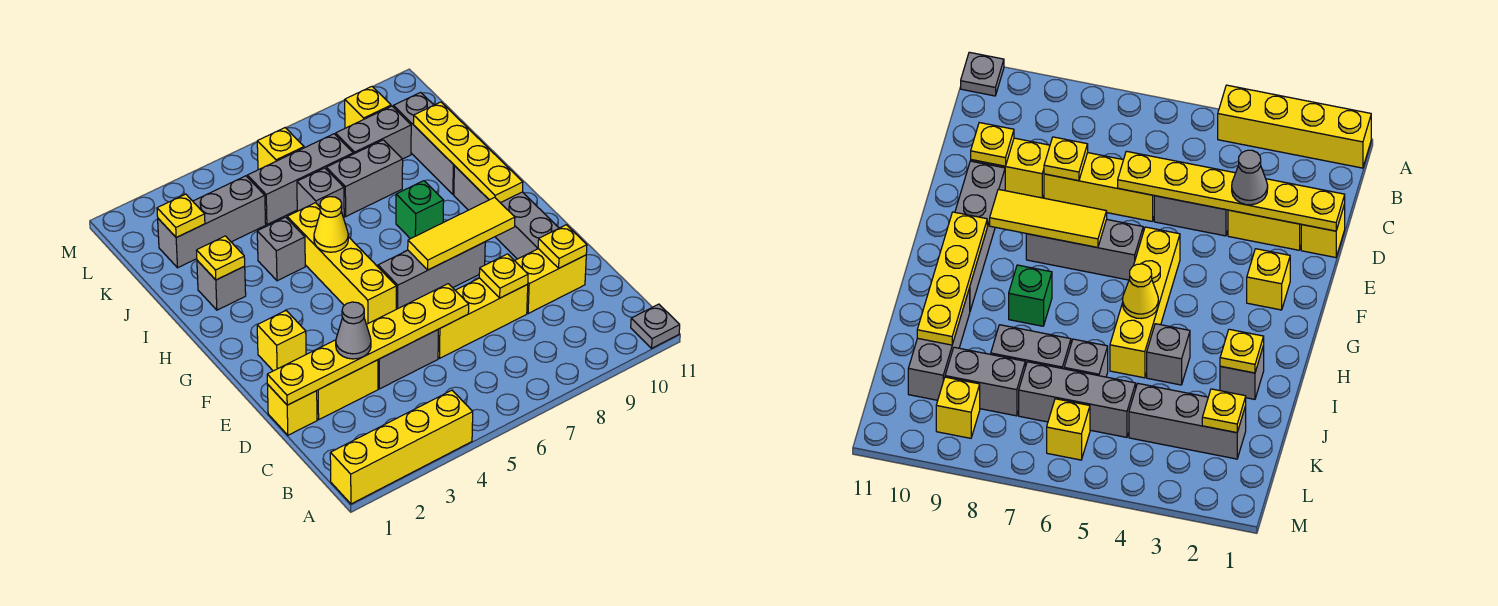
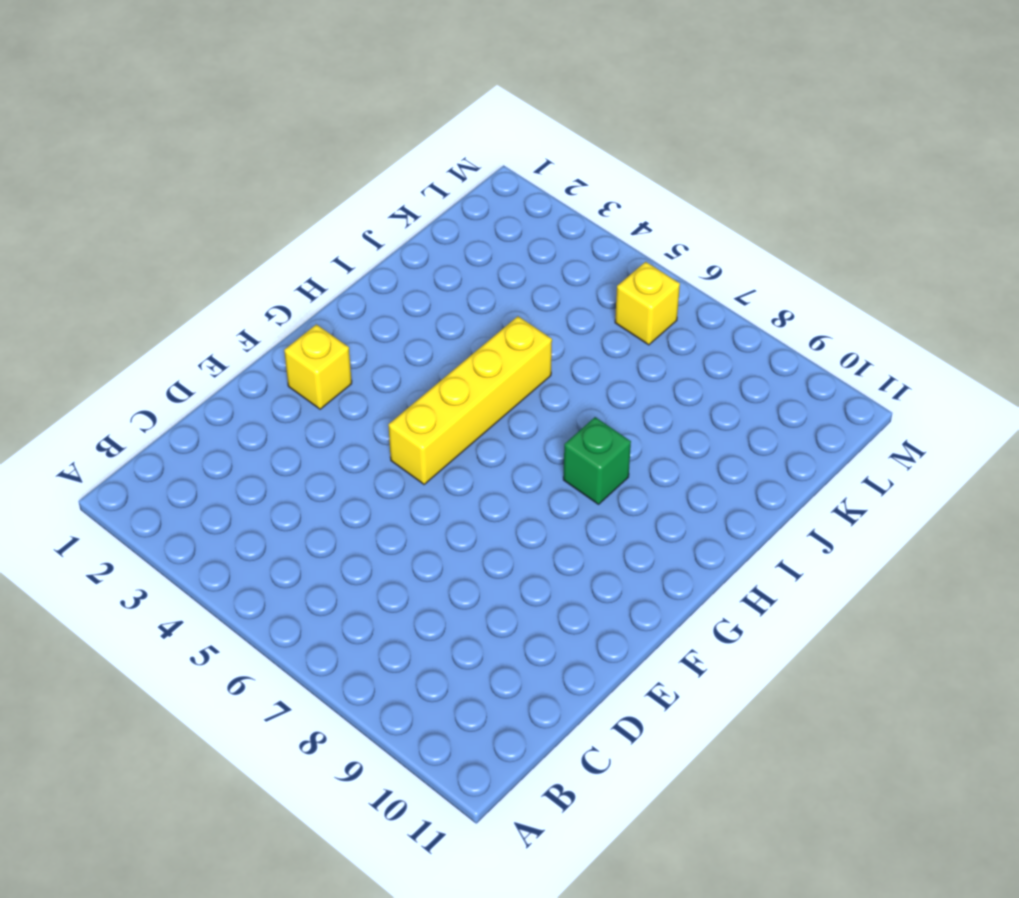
none -> yellow 1x4 brick [330,390,473,504]
none -> grey 1x1 plate [631,304,680,348]
none -> yellow 1x1 brick [267,384,317,435]
none -> yellow 1x2 brick [317,360,378,420]

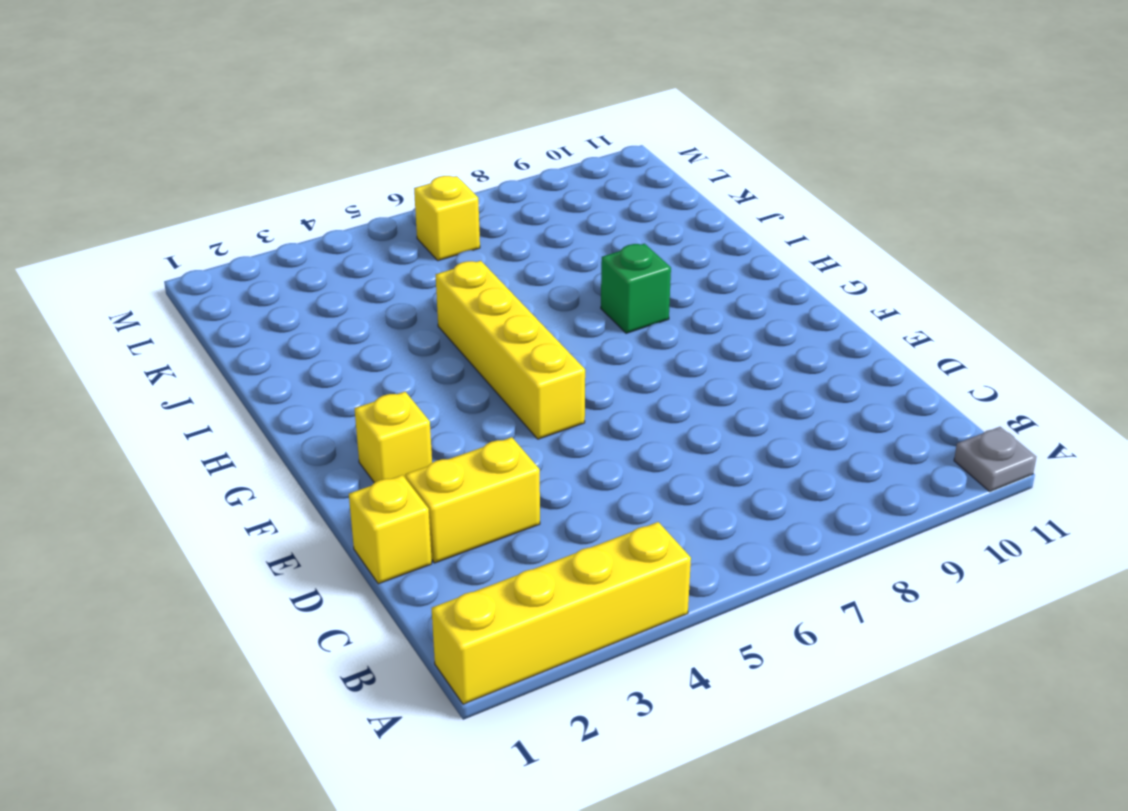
none -> grey 1x2 brick [378,330,438,389]
none -> yellow 1x3 brick [438,278,528,358]
none -> yellow 1x2 brick [515,249,586,313]
none -> grey 1x4 brick [454,166,559,259]

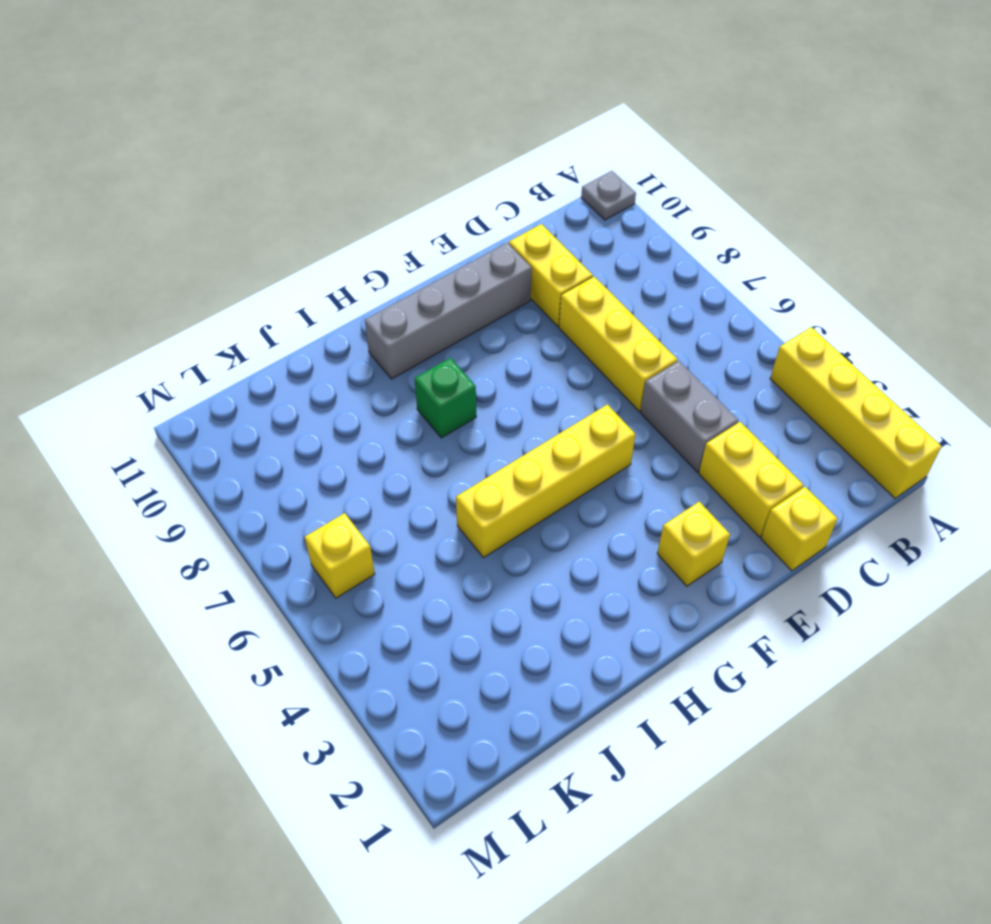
none -> grey 1x3 brick [378,242,485,309]
none -> grey 1x1 brick [197,260,246,310]
none -> grey 1x1 brick [257,217,305,281]
none -> grey 1x3 brick [393,92,455,194]

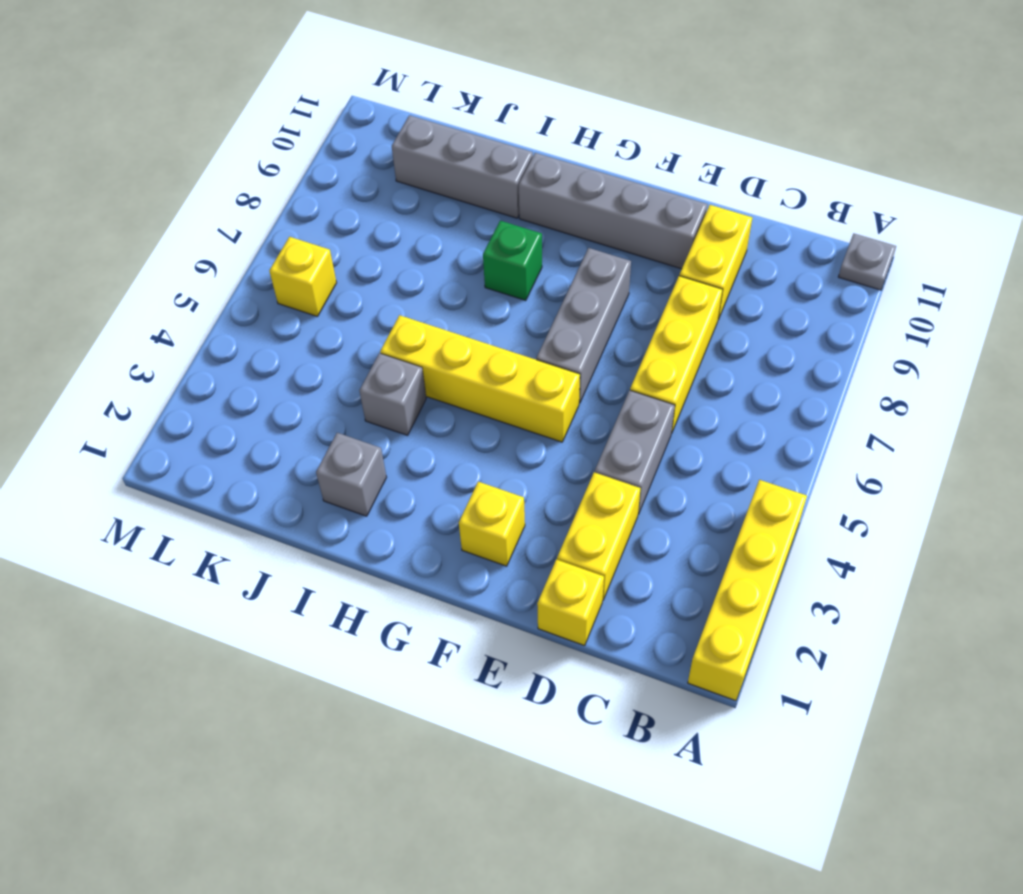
none -> grey 1x1 brick [297,168,344,218]
none -> grey 1x2 brick [326,140,403,216]
none -> grey 1x3 brick [158,176,266,268]
none -> grey 1x3 brick [247,134,353,224]

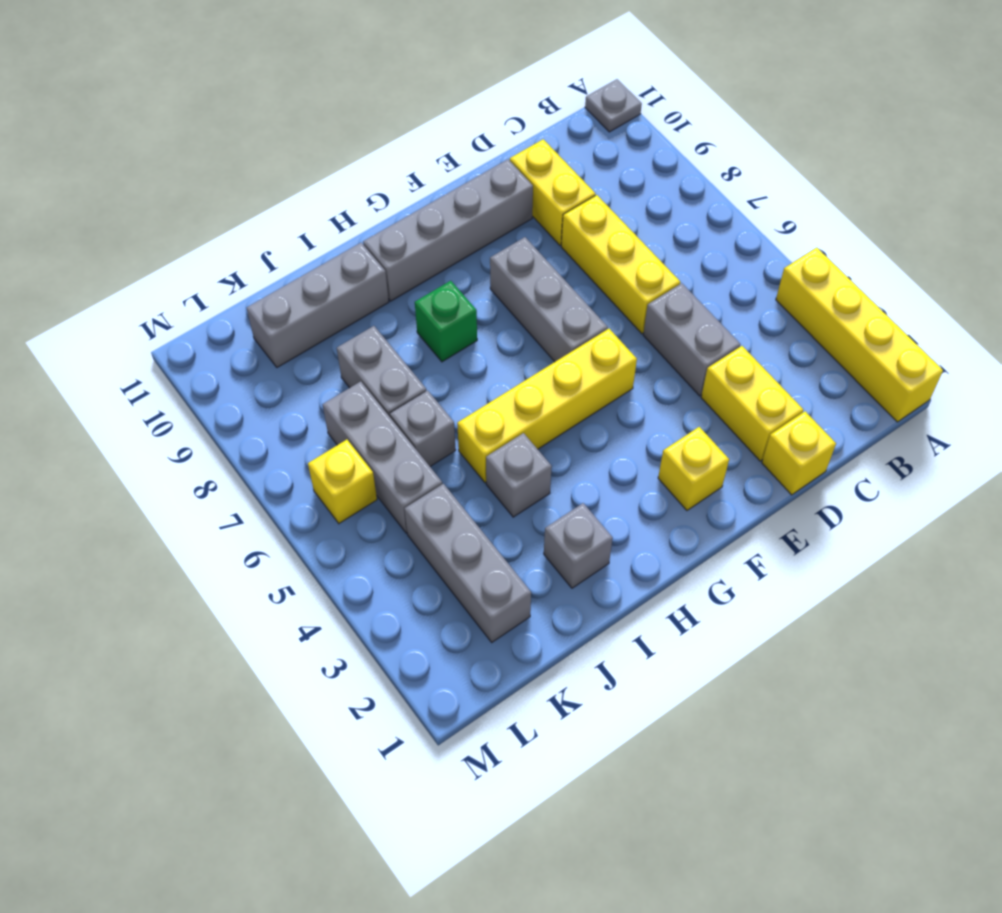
none -> grey 1x2 brick [336,106,411,159]
none -> yellow 1x1 brick [345,87,391,128]
none -> yellow 1x6 plate [267,284,469,405]
none -> yellow 1x1 plate [479,254,528,298]

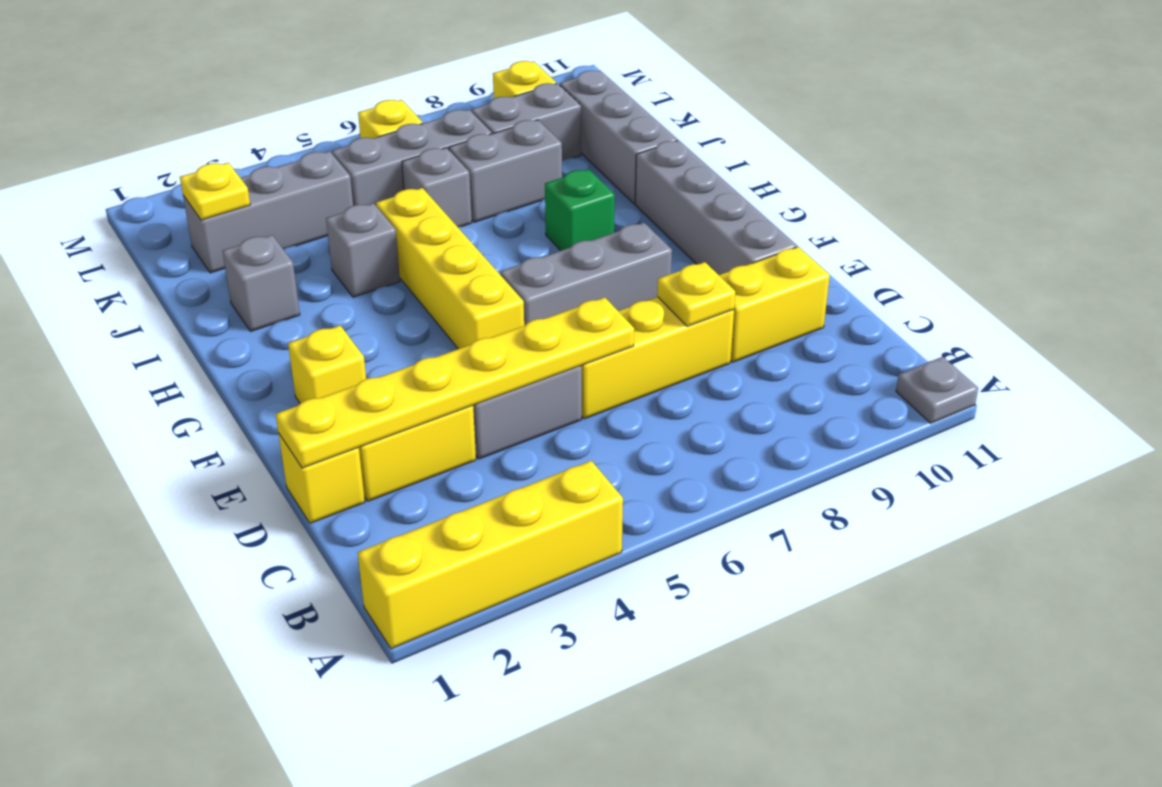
none -> yellow 1x1 plate [538,225,587,268]
none -> yellow 1x3 tile [408,197,515,270]
none -> yellow 1x4 plate [414,102,523,203]
none -> yellow 1x1 cone [314,197,348,252]

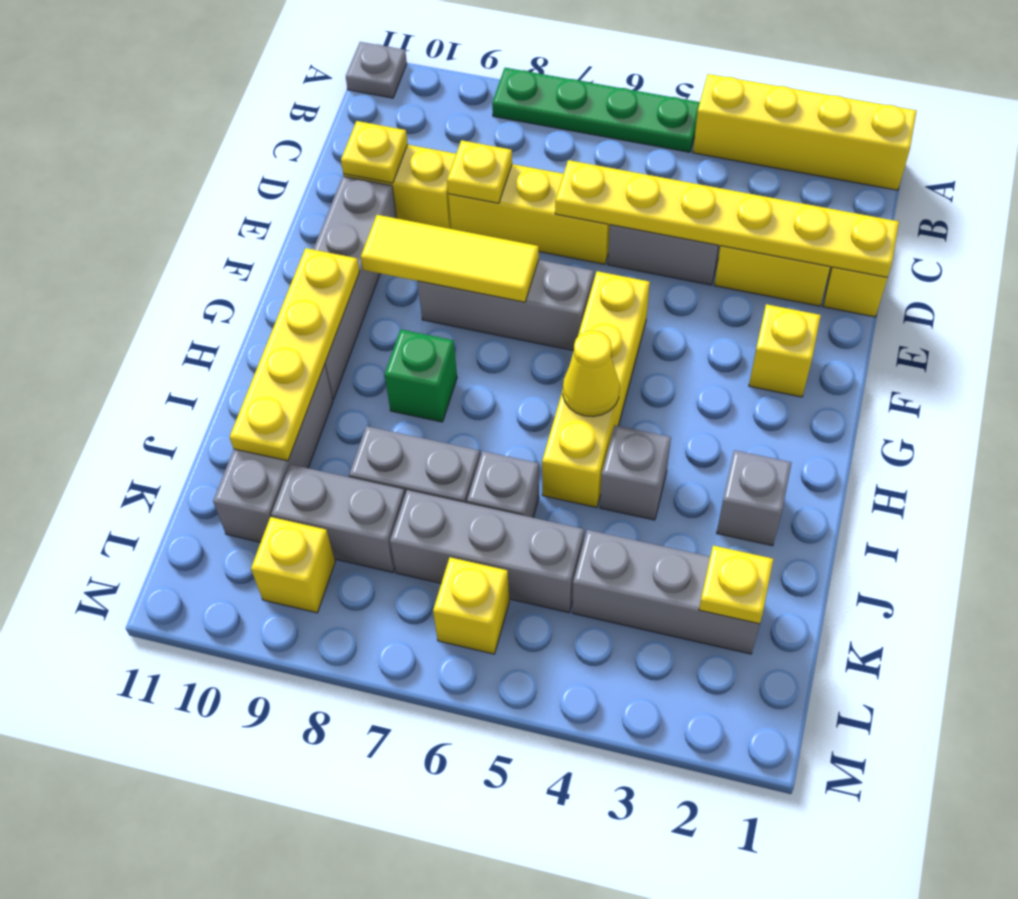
green 1x4 plate [492,68,700,152] -> none
none -> yellow 1x1 plate [196,236,245,280]
none -> grey 1x1 cone [336,302,371,359]

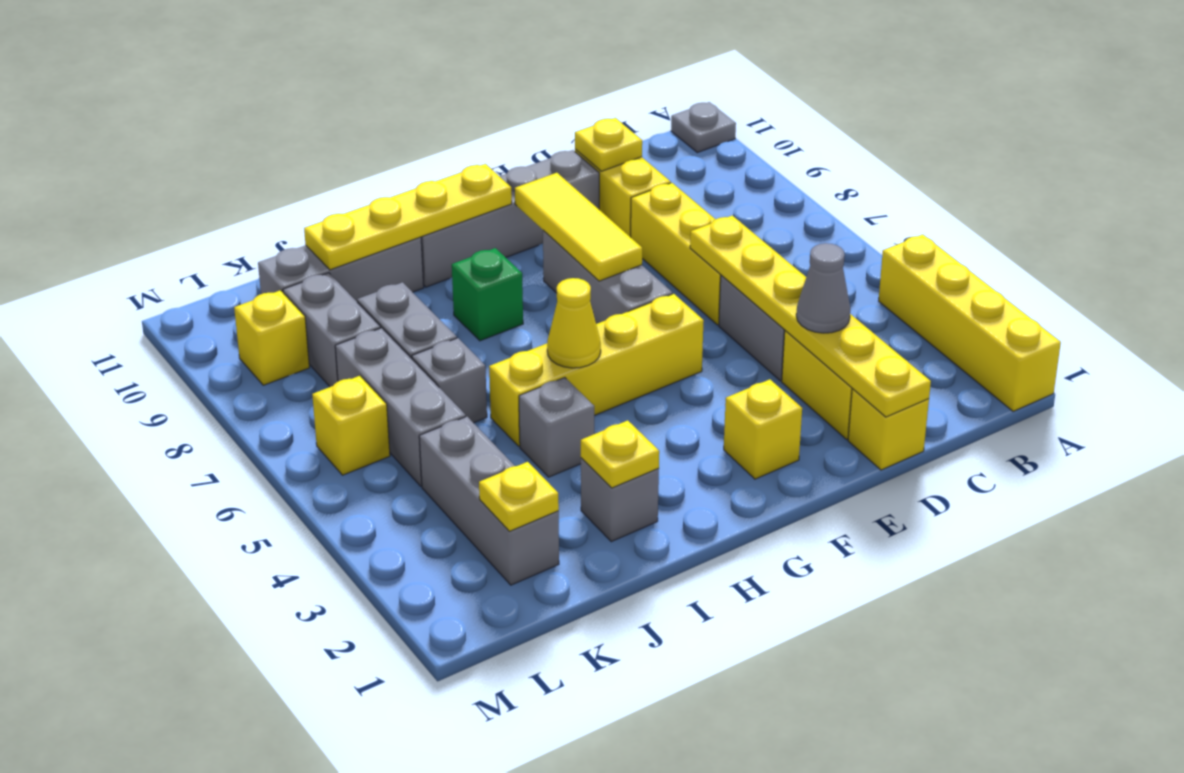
none -> yellow 1x1 plate [479,254,528,298]

